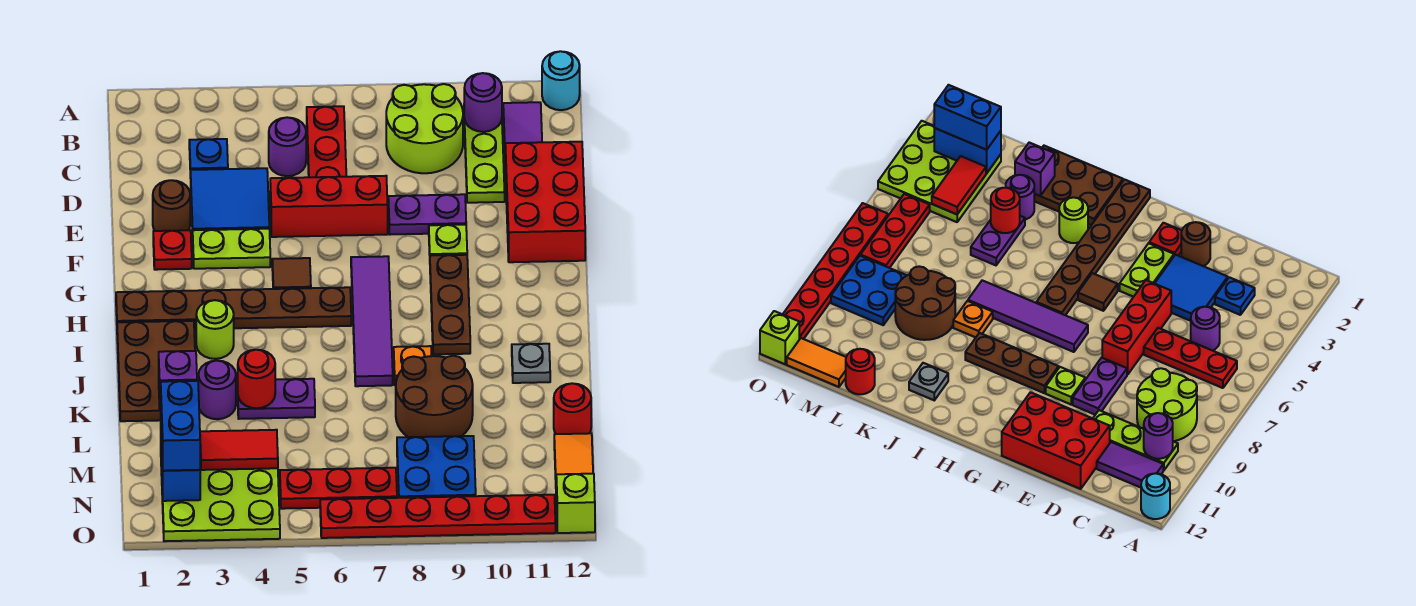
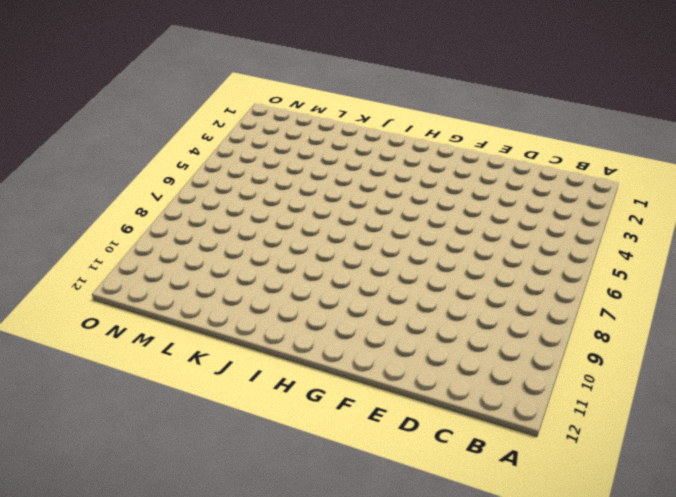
none -> cyan 1x1 round brick [542,51,580,110]
none -> red 1x3 plate [307,106,346,177]
none -> lime 2x2 round brick [386,84,463,173]
none -> lime 1x3 plate [464,118,505,203]

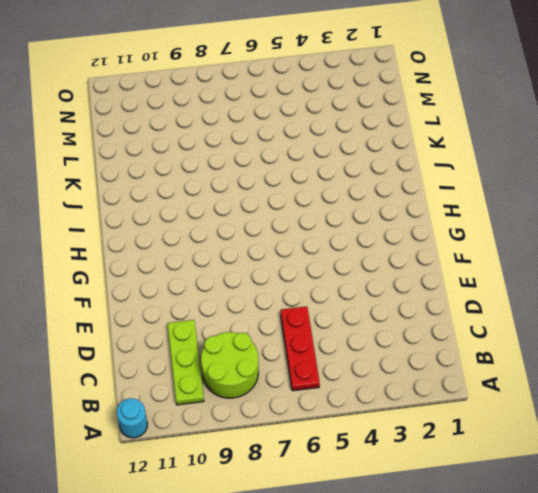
none -> purple 1x2 tile [503,102,542,147]
none -> blue 1x1 plate [189,139,228,178]
none -> purple 1x1 round brick [269,117,306,176]
none -> blue 2x2 tile [191,168,269,236]

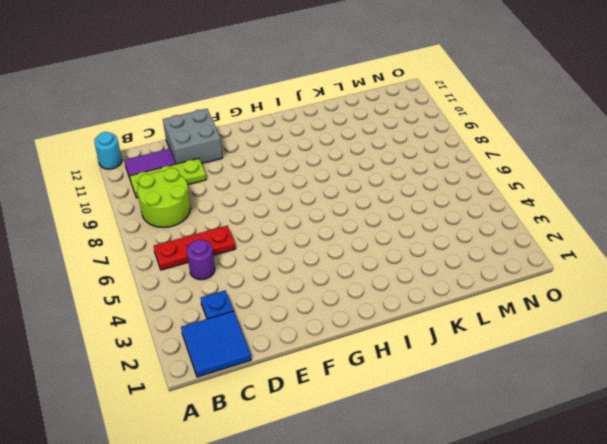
blue 2x2 tile [181,311,251,377] -> blue 2x2 tile moved to [191,168,269,236]
grey 2x2 brick [163,109,222,164] -> red 2x3 brick [505,142,585,262]
none -> brown 1x1 round brick [153,180,190,231]
none -> red 1x3 brick [270,176,388,237]
none -> purple 1x2 plate [388,194,466,235]
none -> red 1x1 plate [153,230,192,270]

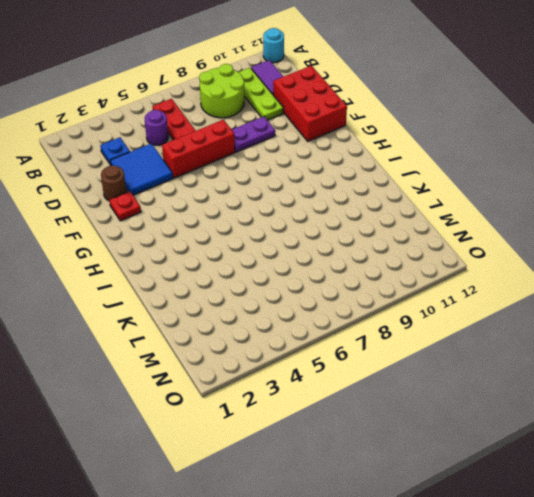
none -> lime 1x2 plate [193,229,270,269]
none -> lime 1x1 plate [429,225,467,256]
none -> brown 1x1 tile [272,258,311,289]
none -> purple 1x4 tile [351,256,393,386]

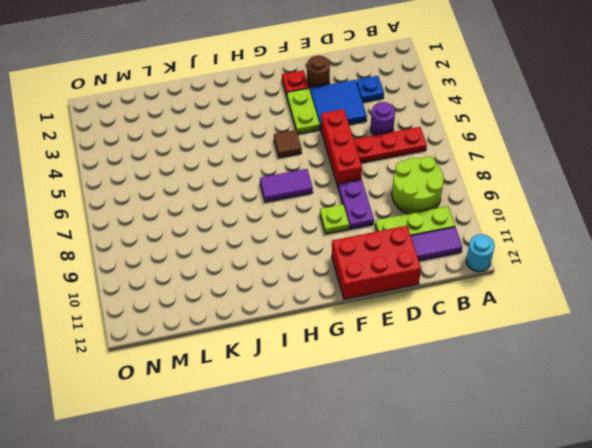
purple 1x2 tile [260,169,313,202] -> purple 1x4 tile [351,256,393,386]
none -> brown 1x3 plate [430,255,470,354]
none -> brown 1x6 plate [116,287,351,329]
none -> brown 2x3 plate [117,321,195,421]
none -> lime 1x1 round brick [196,300,234,359]

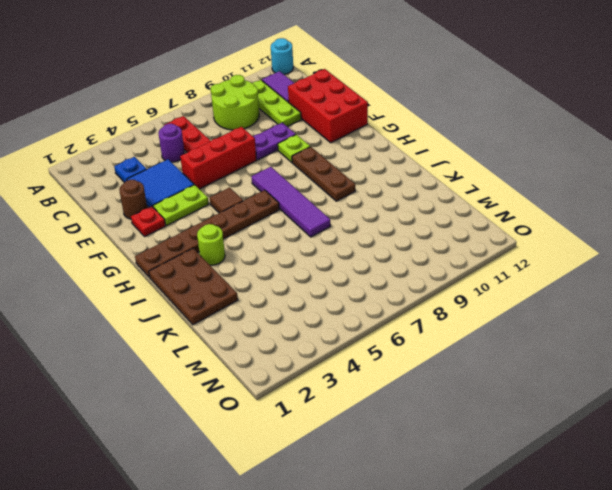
none -> orange 1x1 plate [394,346,431,385]
none -> grey 1x1 plate [512,344,550,383]
none -> purple 1x1 round brick [198,361,236,419]
none -> purple 1x2 plate [237,379,315,419]

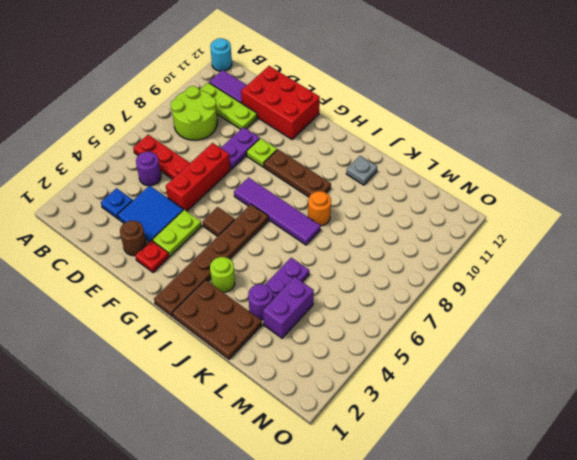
orange 1x1 round brick [308,191,331,226] -> orange 1x1 plate [394,346,431,385]
purple 1x2 brick [263,277,314,338] -> none
none -> brown 2x2 round brick [396,356,473,437]
none -> red 1x1 round brick [554,383,591,434]
none -> lime 3x3 plate [161,455,280,541]
none -> blue 2x2 plate [397,436,476,498]

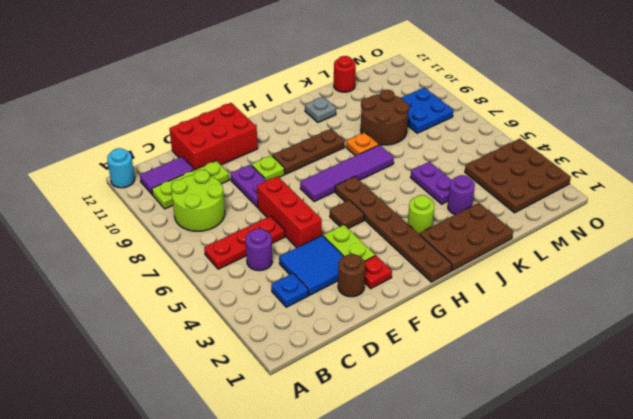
brown 3x3 plate [465,139,571,213] -> lime 3x3 plate [161,455,280,541]
none -> orange 1x2 tile [554,433,593,479]
none -> red 1x3 plate [280,468,397,509]
none -> red 1x6 plate [320,495,556,538]
none -> lime 1x1 brick [556,474,595,533]

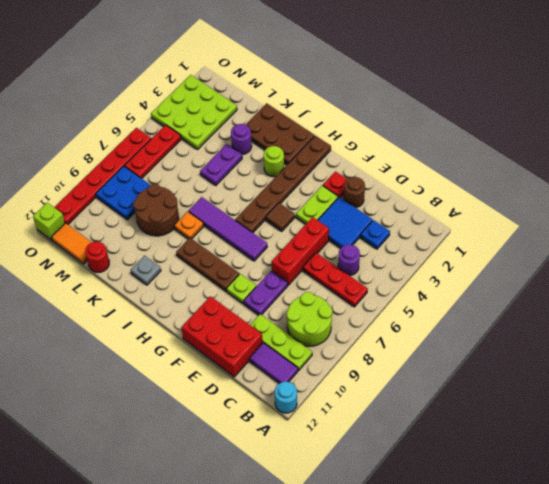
none -> purple 1x1 round brick [464,73,502,132]
none -> purple 1x1 brick [159,351,197,410]
none -> red 1x1 round brick [237,350,275,408]
none -> blue 1x2 brick [161,435,200,501]

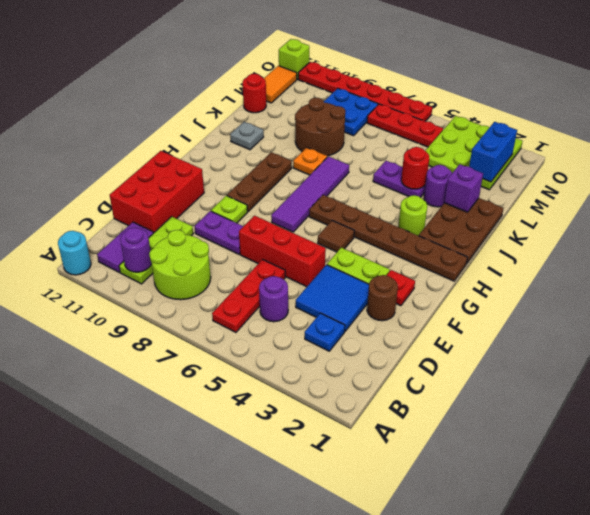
none -> red 1x2 tile [200,430,278,470]
none -> blue 1x2 brick [160,381,200,471]

